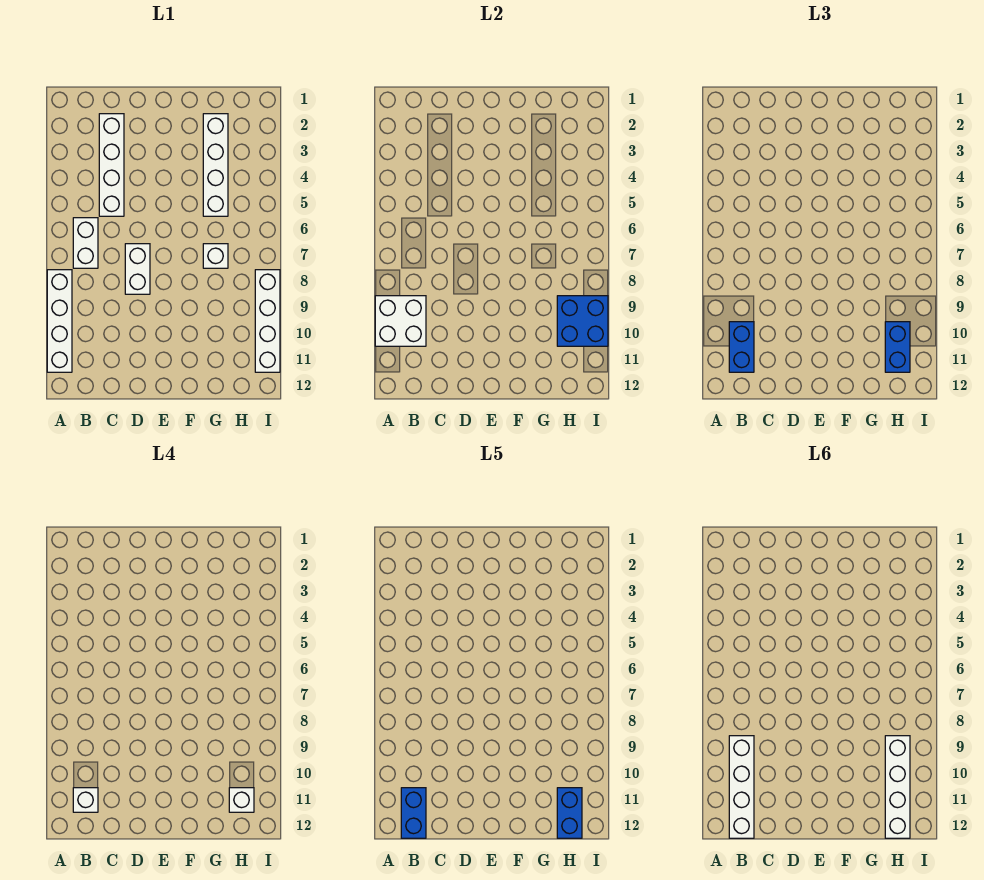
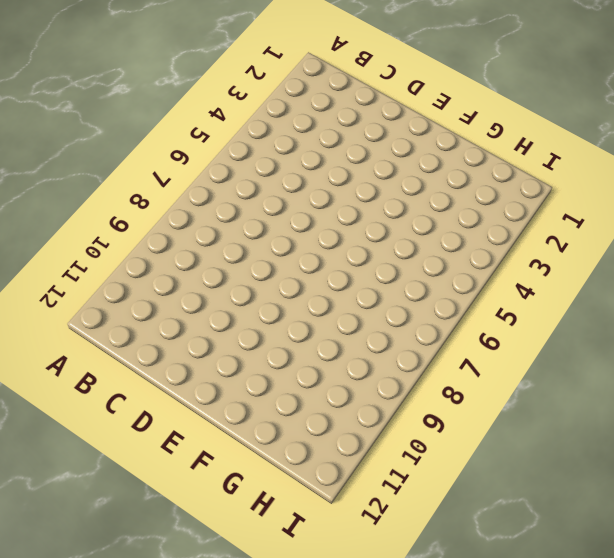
none -> white 1x4 brick [47,270,72,372]
none -> white 1x2 brick [73,218,98,268]
none -> white 1x4 brick [99,114,124,216]

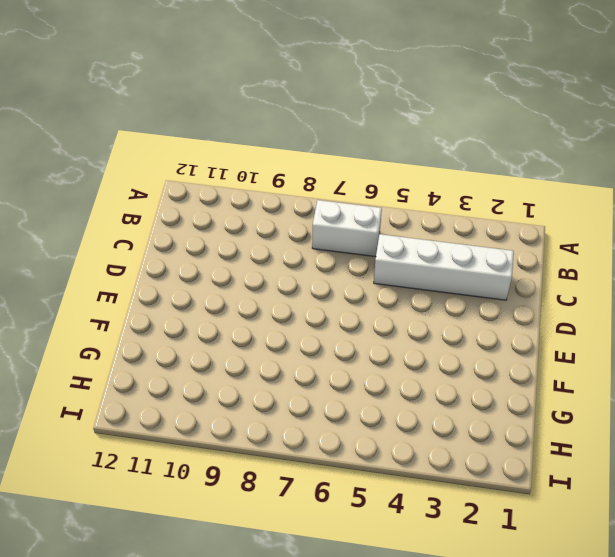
none -> white 1x4 brick [47,270,72,372]
none -> white 1x2 brick [125,244,150,294]
none -> white 1x4 brick [203,114,228,216]

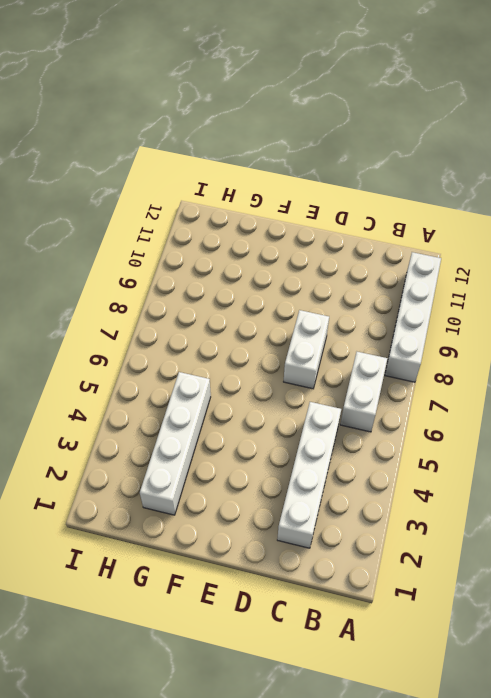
none -> white 1x1 brick [203,244,228,268]
none -> white 1x4 brick [255,270,280,372]
none -> white 2x2 brick [375,296,426,346]

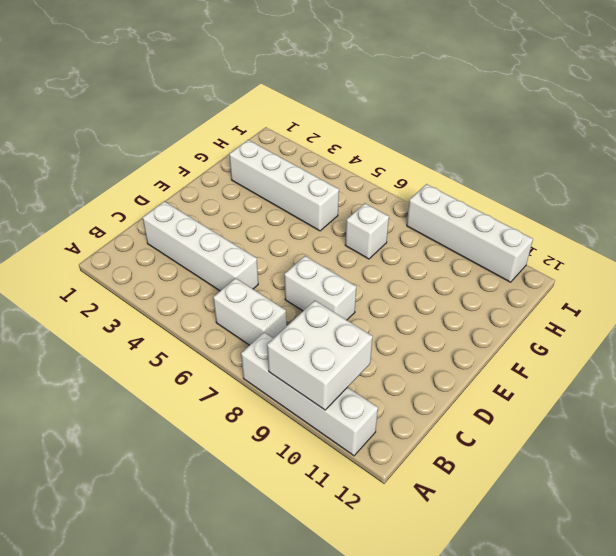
none -> blue 2x2 brick [557,296,608,346]
none -> blue 1x2 brick [729,322,754,372]
none -> blue 1x2 brick [885,322,910,372]

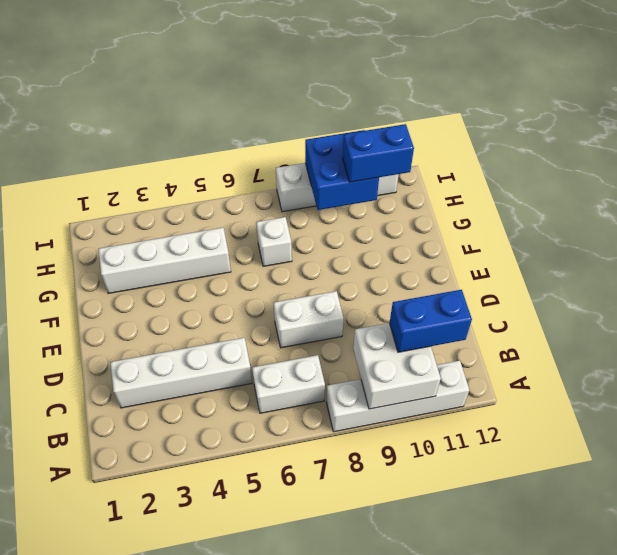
none -> white 1x1 brick [73,788,98,812]
none -> white 1x1 brick [229,788,254,812]
none -> blue 1x2 brick [401,788,426,838]

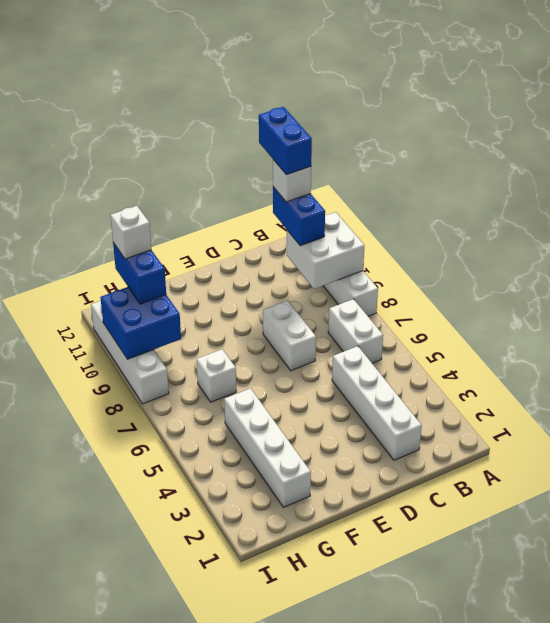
none -> blue 1x2 brick [557,788,582,838]
none -> white 1x4 brick [729,736,754,838]
none -> white 1x4 brick [885,736,910,838]

